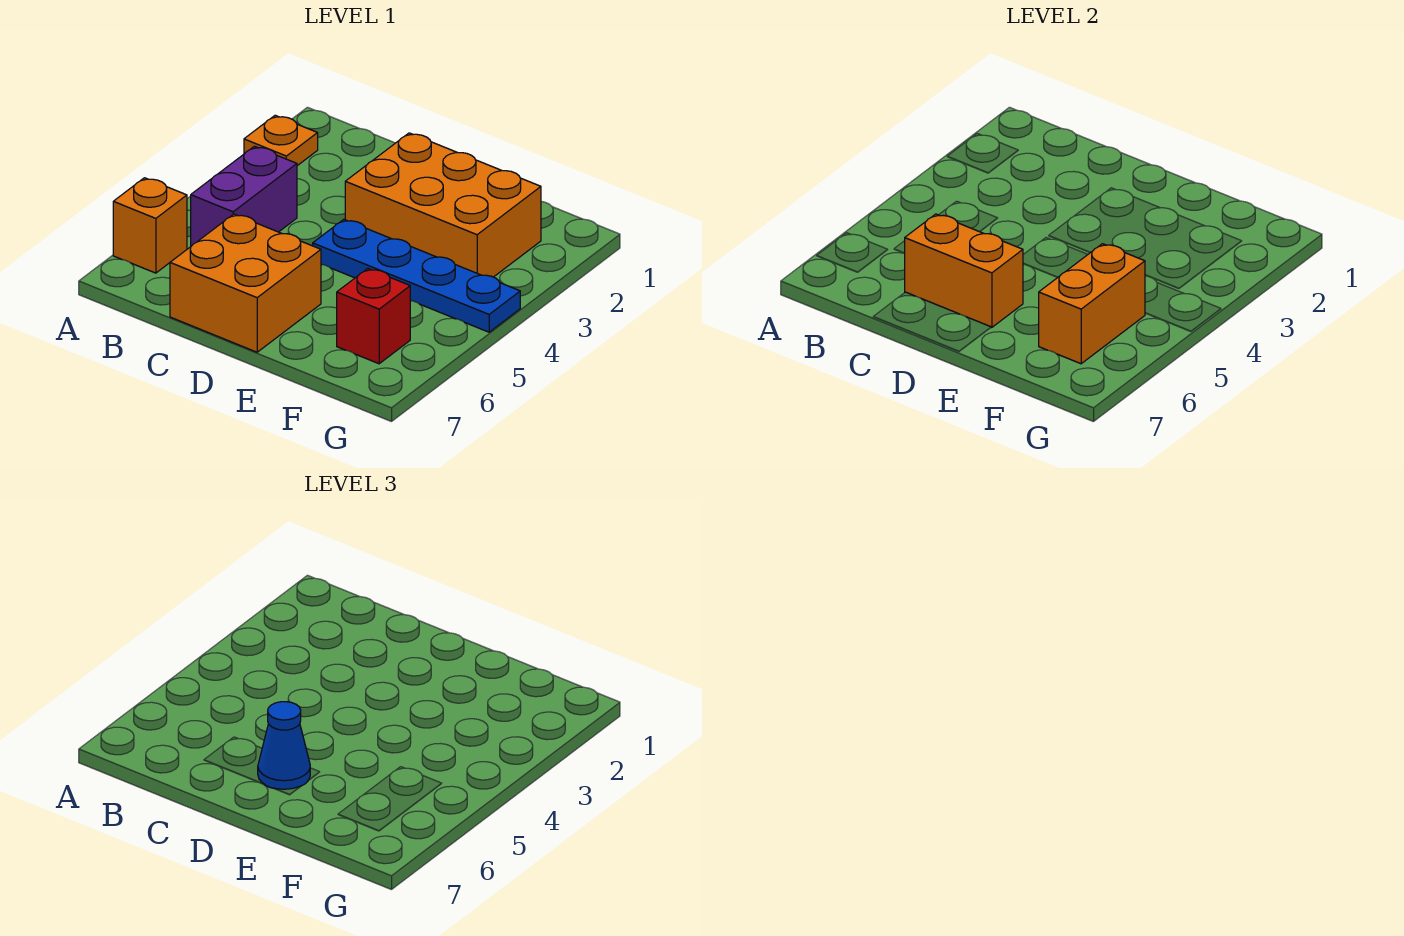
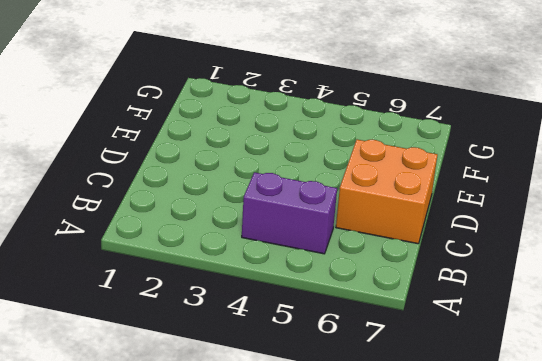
none -> orange 1x1 plate [244,115,318,166]
none -> orange 1x1 brick [113,178,187,273]

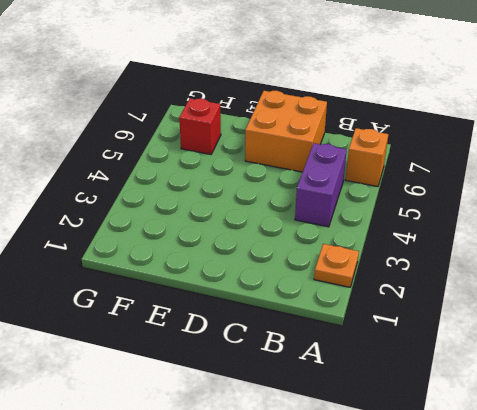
none -> orange 2x3 brick [345,133,541,277]
none -> blue 1x4 plate [313,219,520,332]

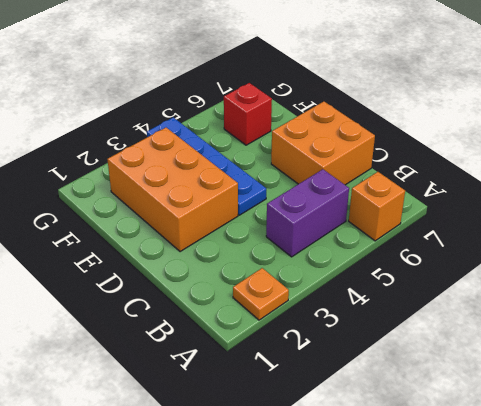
none -> orange 1x2 brick [905,214,1023,327]
none -> orange 1x2 brick [1039,244,1145,364]

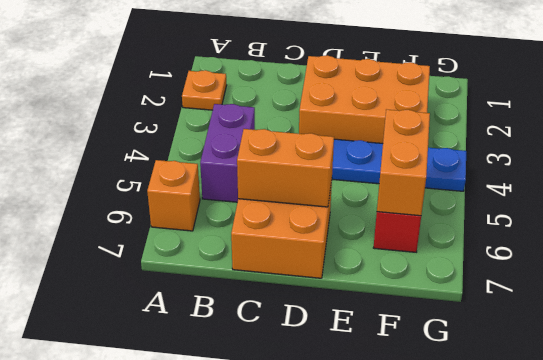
none -> blue 1x1 cone [258,702,310,789]

